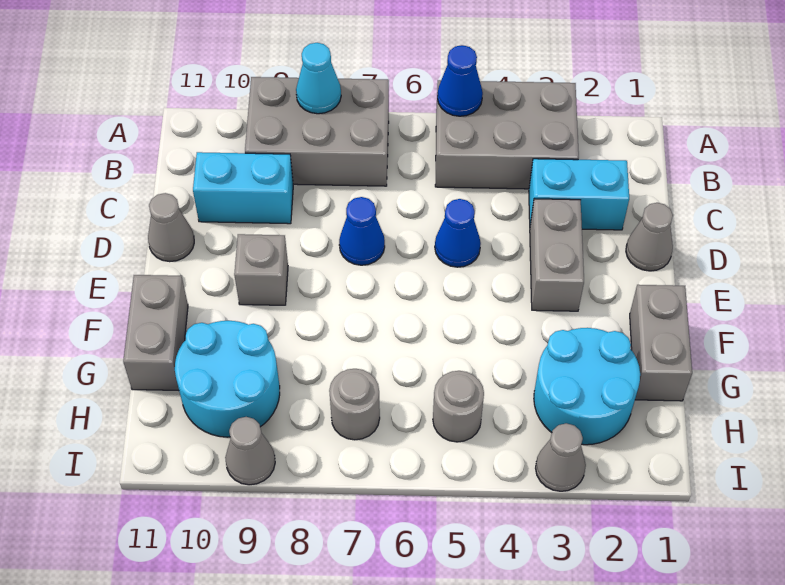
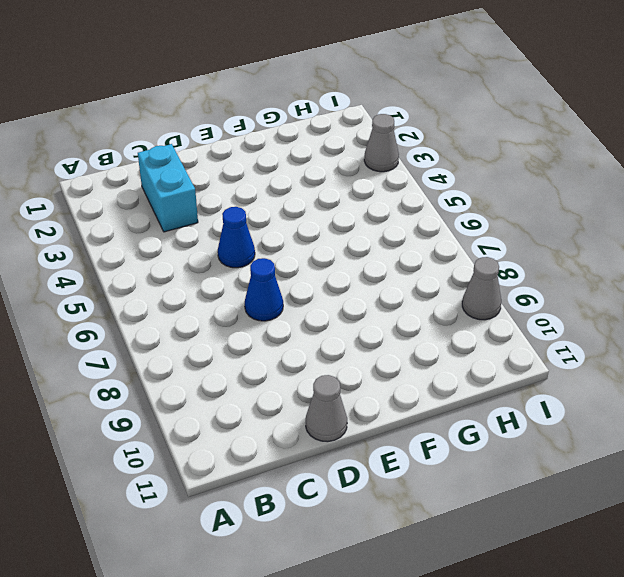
none -> grey 2x3 brick [435,80,579,189]
none -> grey 2x3 brick [245,77,389,186]
none -> cyan 1x2 brick [193,152,293,224]

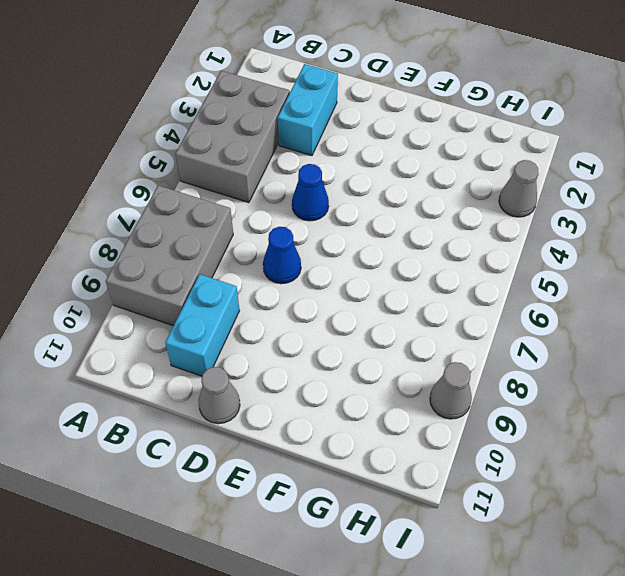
none -> grey 1x1 cone [626,203,673,271]
none -> grey 1x2 brick [530,199,584,311]
none -> grey 1x1 brick [234,234,288,305]

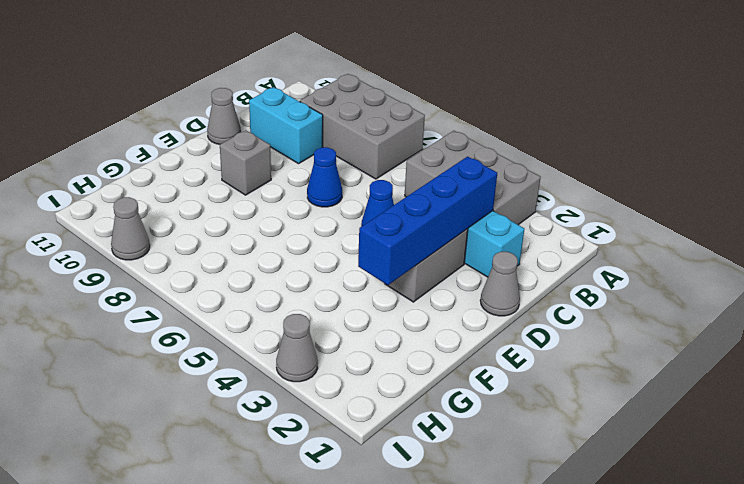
blue 1x4 brick [358,156,497,285] -> none
none -> grey 1x2 brick [630,285,692,401]
none -> grey 1x2 brick [123,275,188,390]
none -> cyan 2x2 round brick [534,328,640,445]

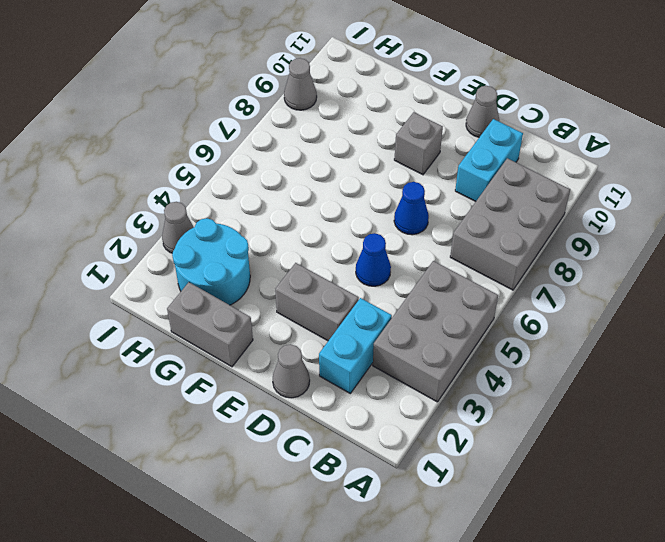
none -> grey 1x2 brick [123,275,188,390]
none -> cyan 2x2 round brick [175,321,280,437]
none -> grey 1x1 round brick [433,371,484,442]

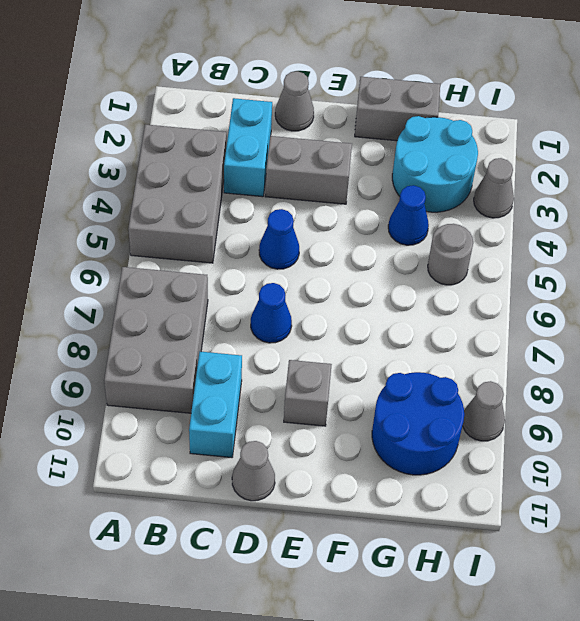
blue 1x1 cone [388,185,429,245] -> blue 1x1 cone moved to [437,45,483,116]
blue 2x2 round brick [372,372,464,475] -> cyan 2x2 round brick [175,321,280,437]
none -> grey 1x2 brick [123,275,188,390]
none -> grey 1x1 round brick [329,369,380,440]
none -> cyan 1x1 cone [296,43,341,114]

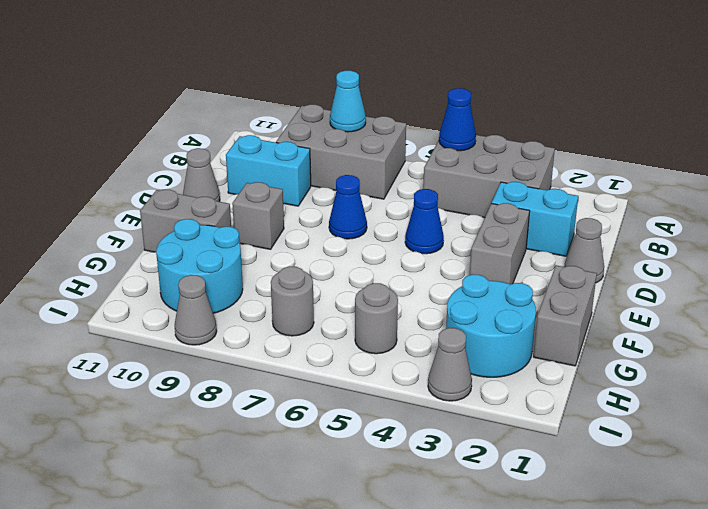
grey 1x2 brick [140,190,231,252] -> grey 1x2 brick turned to [123,275,188,390]

